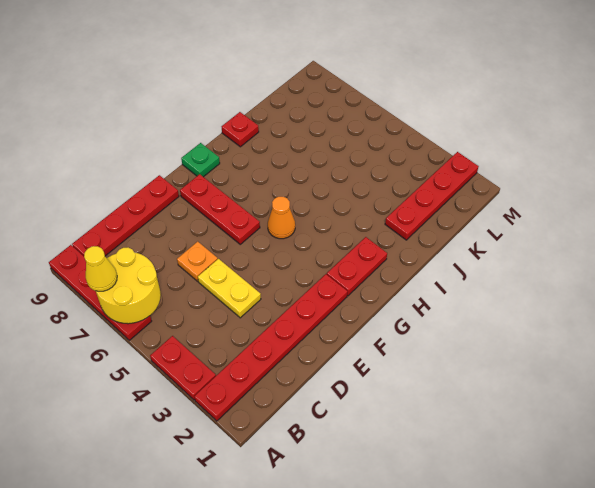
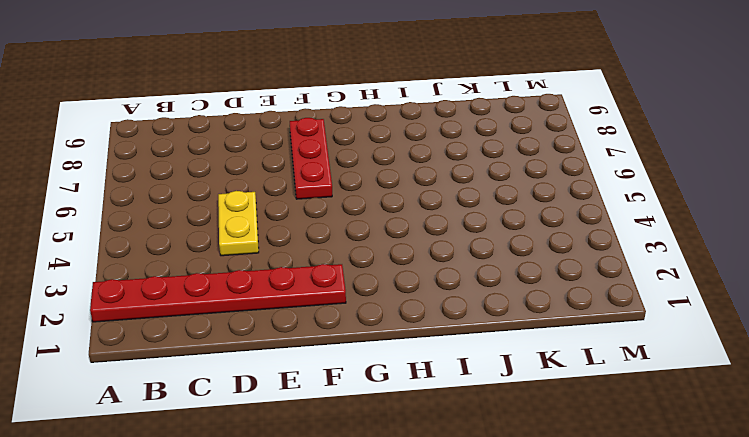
none -> red 1x2 plate [150,336,216,400]
none -> red 1x4 plate [49,245,152,340]
none -> red 1x4 plate [72,175,179,256]

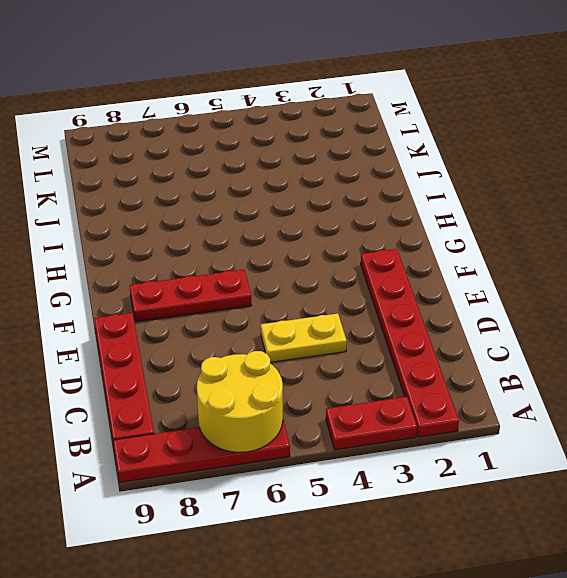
none -> orange 1x1 plate [177,241,218,281]
none -> red 1x2 plate [327,237,387,296]
none -> orange 1x1 cone [268,197,295,239]

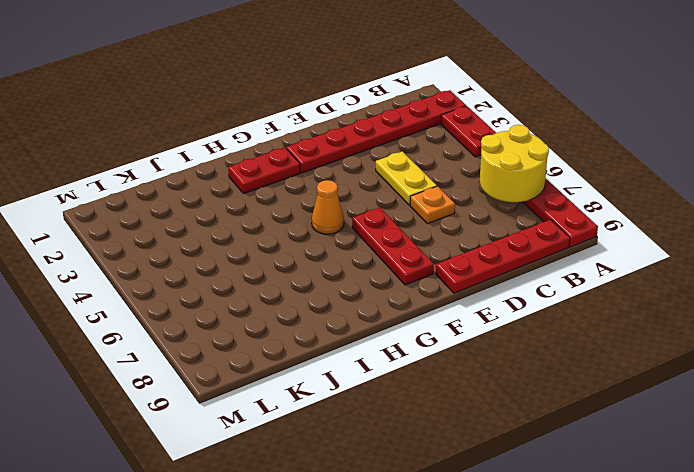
none -> green 1x1 plate [181,143,220,177]
none -> red 1x1 plate [222,112,259,147]
none -> red 1x4 plate [385,152,479,240]

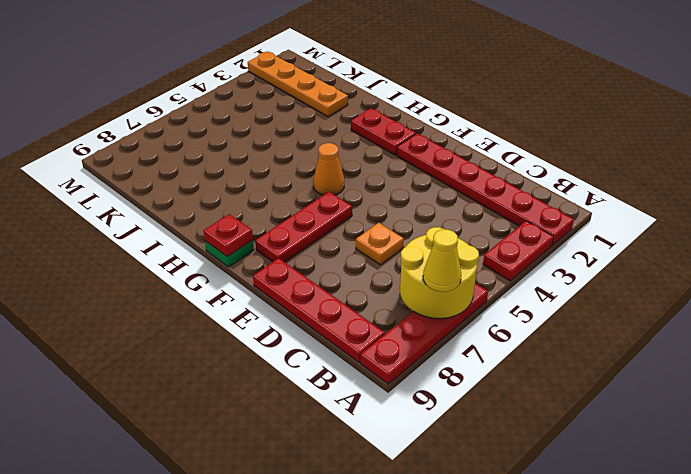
red 1x1 plate [204,214,253,257] -> red 1x1 plate moved to [222,112,259,147]
orange 1x4 plate [248,51,348,117] -> red 1x4 plate [385,152,479,240]
none -> yellow 1x2 plate [198,259,261,318]

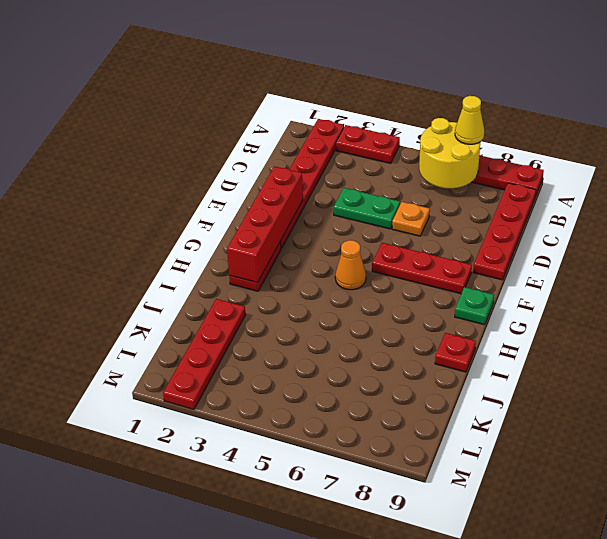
green 1x2 plate [334,188,400,229] -> yellow 1x2 plate [198,259,261,318]
red 1x4 brick [227,166,303,283] -> none

